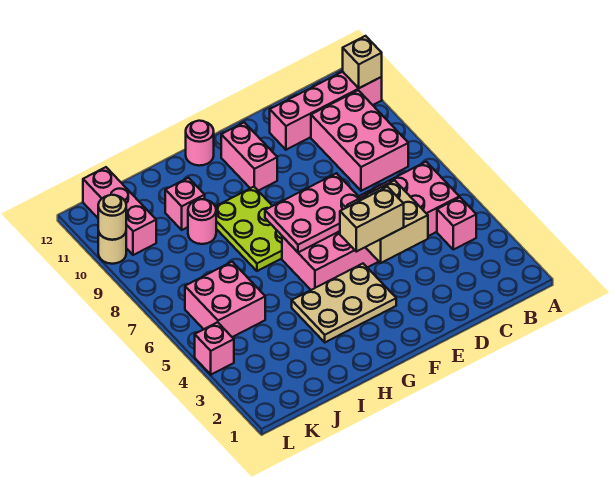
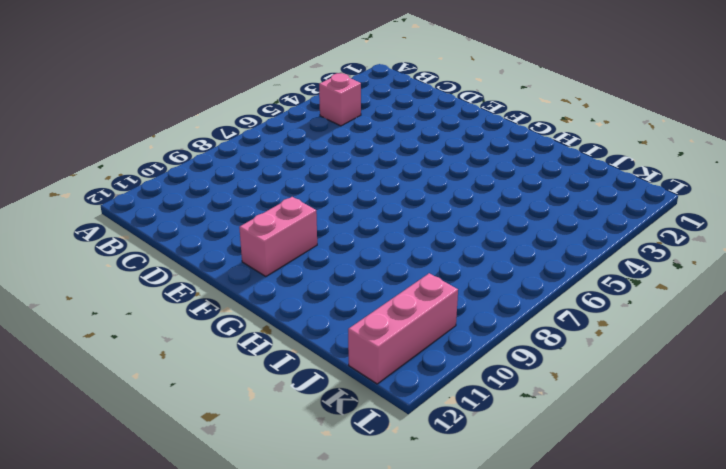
none -> pink 1x4 brick [270,72,382,150]
none -> pink 2x6 brick [282,162,459,290]
none -> pink 2x3 brick [311,90,408,191]

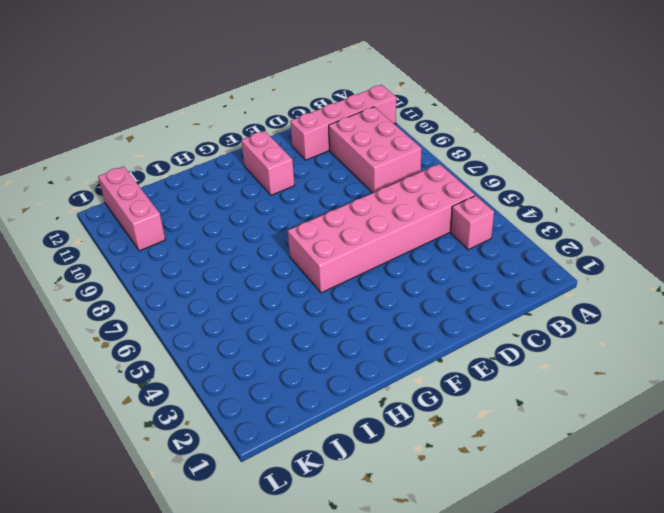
none -> tan 2x3 plate [292,264,396,342]
none -> lime 2x3 plate [215,187,282,271]
none -> pink 1x1 round brick [186,121,214,166]

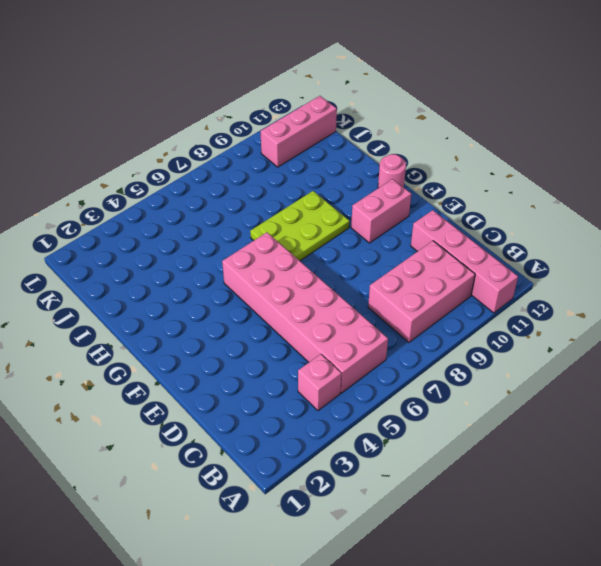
none -> tan 2x3 plate [292,264,396,342]
none -> pink 1x1 round brick [188,199,216,244]
none -> pink 1x1 brick [165,178,205,230]

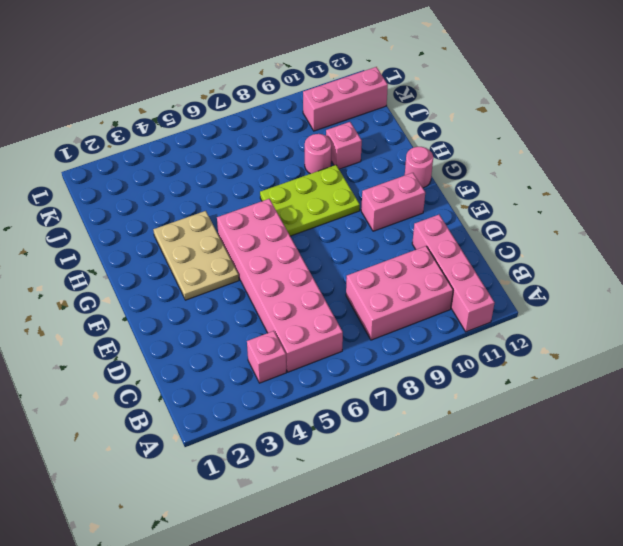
none -> pink 2x2 brick [185,262,265,337]
none -> pink 1x1 brick [195,322,234,375]
none -> tan 1x1 round brick [98,231,126,264]

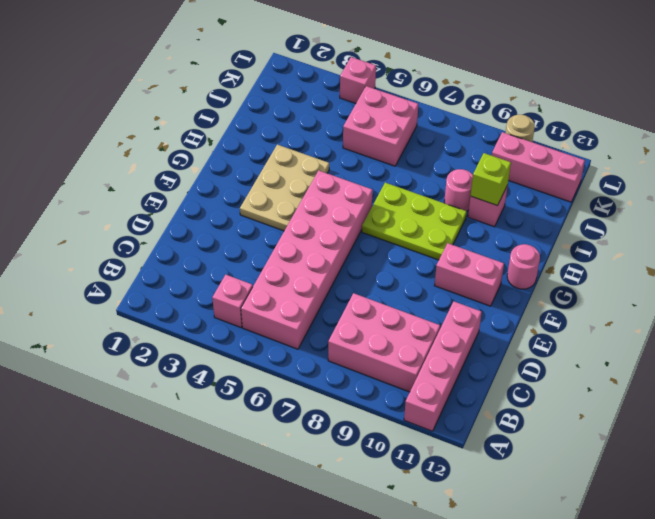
lime 1x1 brick [471,153,511,206] -> none
none -> tan 1x1 brick [343,36,382,88]
none -> tan 2x2 brick [347,180,428,263]
none -> pink 2x3 plate [265,173,360,252]

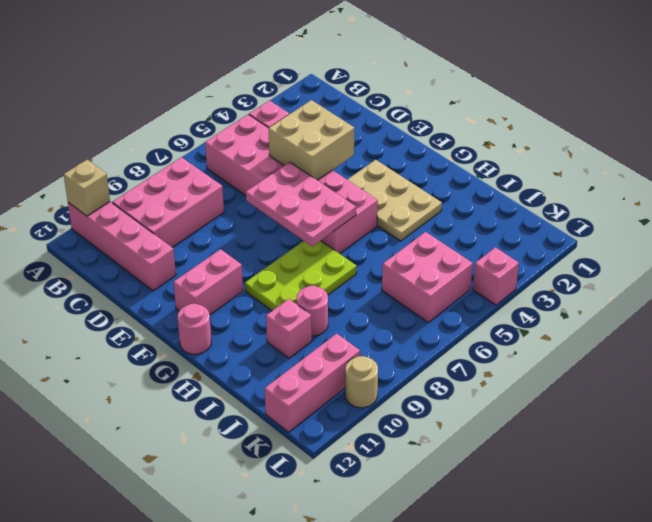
none -> tan 1x1 round brick [98,195,126,240]
none -> tan 1x2 brick [340,187,404,252]

